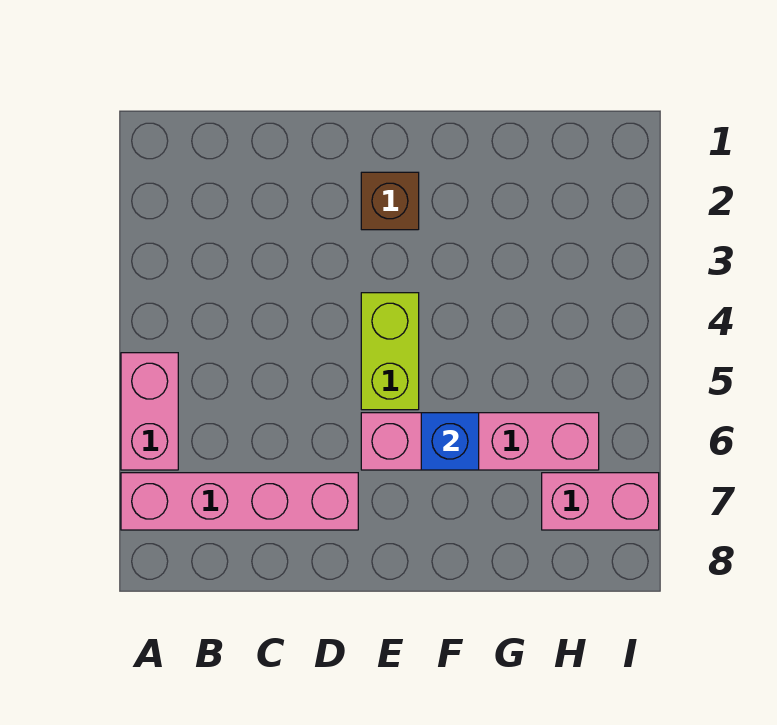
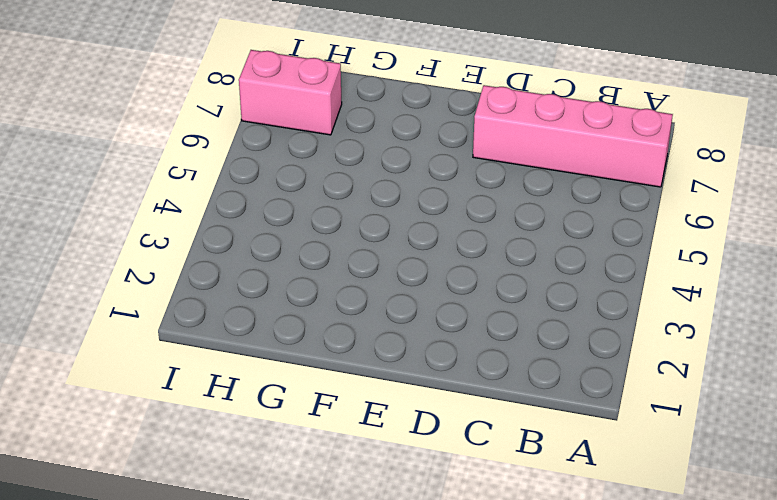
none -> pink 1x2 brick [121,353,178,470]
none -> brown 1x1 brick [361,172,419,230]

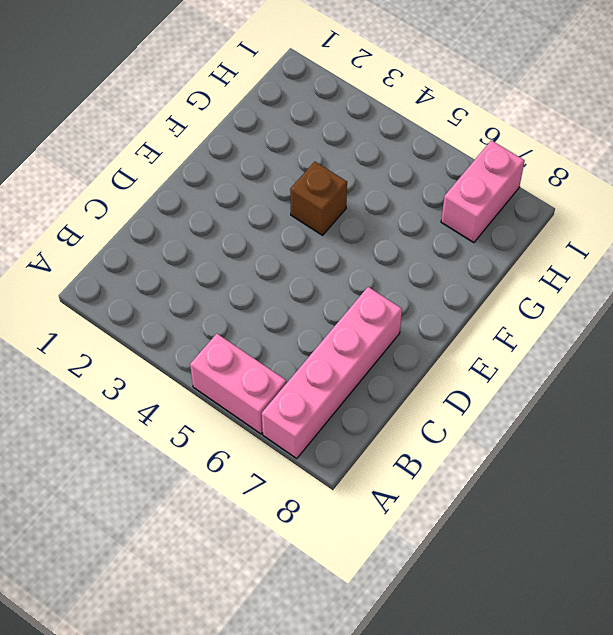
brown 1x1 brick [290,162,347,235] -> brown 1x1 brick moved to [361,172,419,230]
none -> lime 1x2 brick [361,293,419,410]
none -> pink 1x4 brick [361,413,599,470]

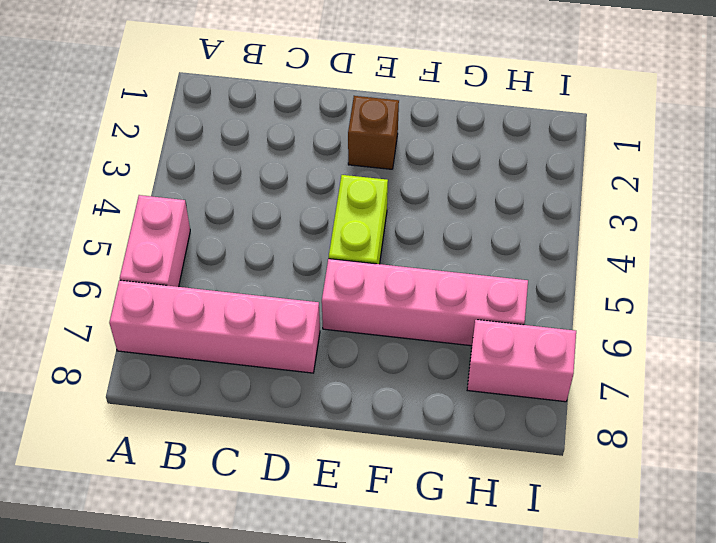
none -> blue 1x1 brick [421,413,479,470]

